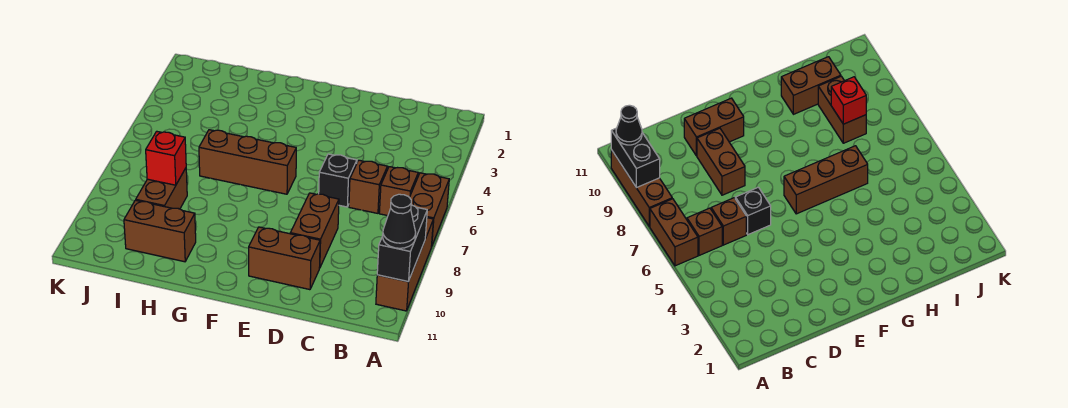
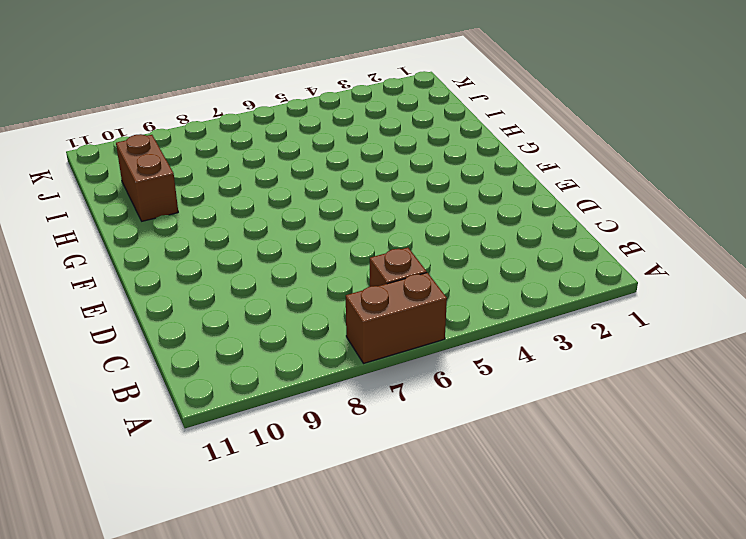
none -> brown 1x3 brick [376,218,433,311]
none -> brown 1x1 brick [349,160,387,213]
none -> black 1x1 brick [319,154,357,207]

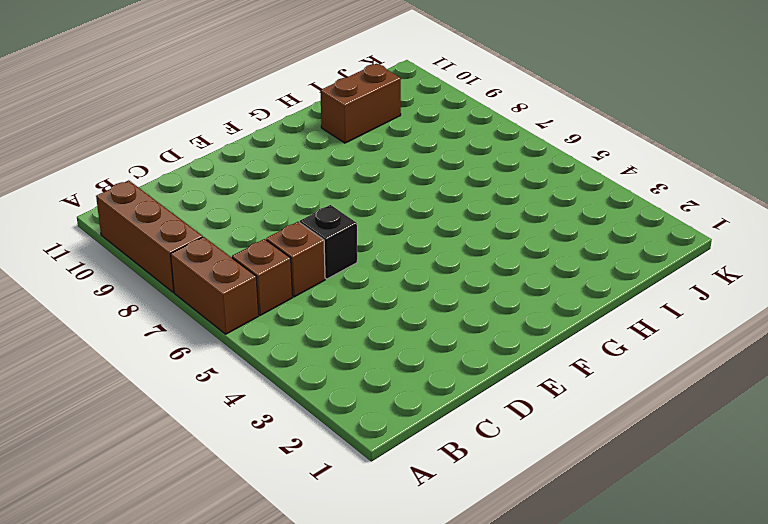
none -> brown 1x2 brick [290,193,339,268]
none -> brown 1x2 brick [249,227,320,290]
none -> brown 1x3 brick [199,130,296,194]

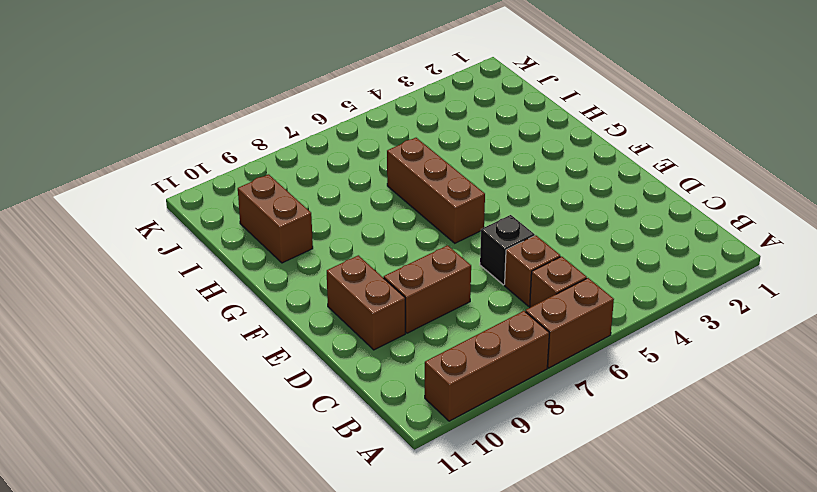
none -> brown 1x2 brick [136,168,187,209]
none -> black 1x2 brick [377,205,427,282]
none -> red 1x1 brick [146,131,186,185]

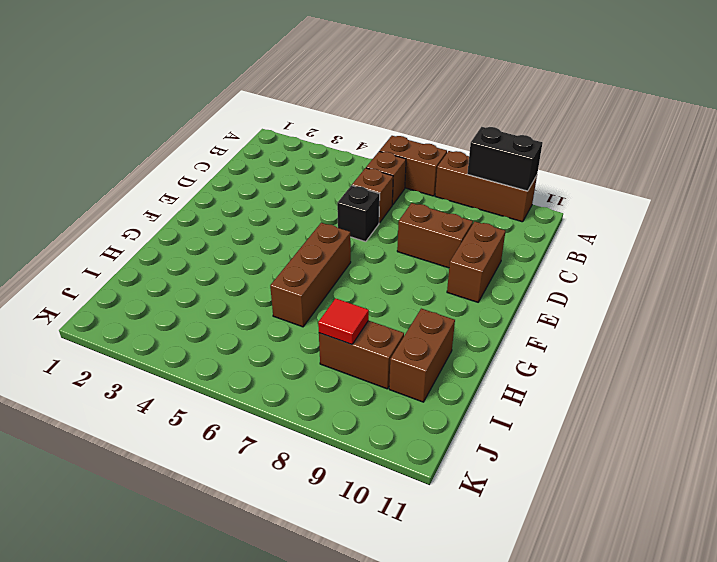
red 1x1 tile [318,298,369,344] -> red 1x1 brick [146,131,186,185]
none -> black 1x1 cone [383,194,416,248]

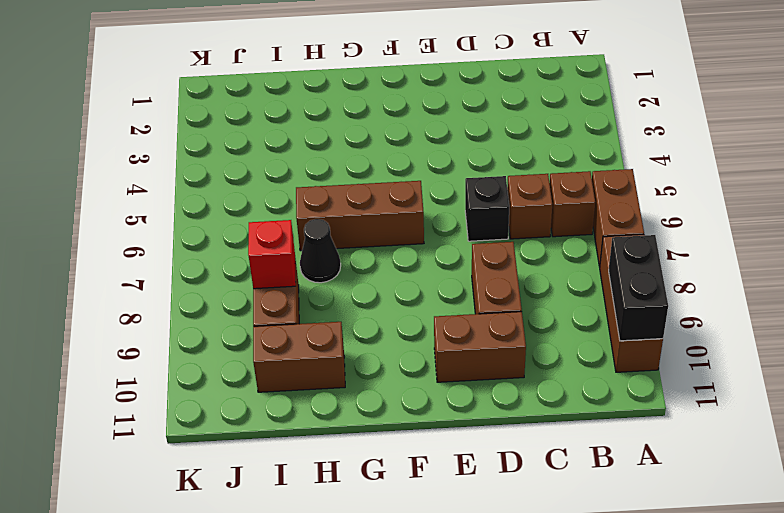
black 1x1 cone [300,219,341,283] -> black 1x1 cone moved to [383,194,416,248]

